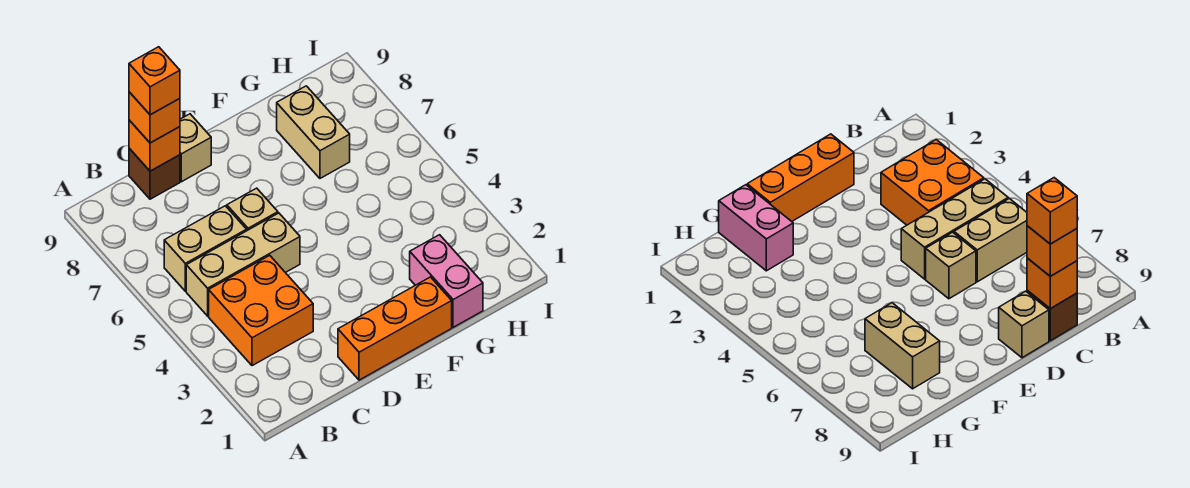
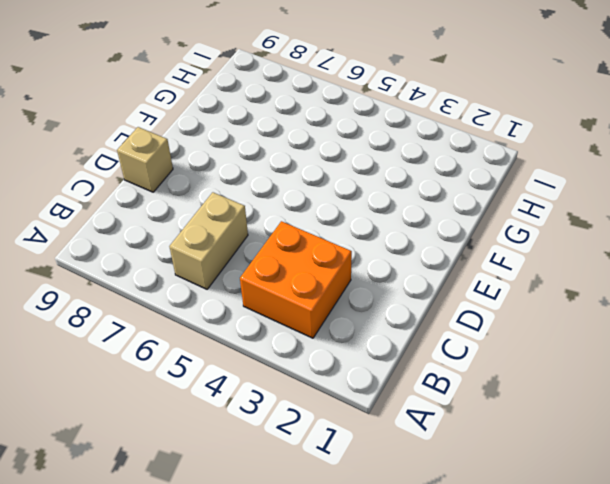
none -> tan 1x3 brick [186,213,300,316]
none -> brown 1x1 brick [129,148,180,199]
none -> orange 1x3 brick [338,277,452,380]

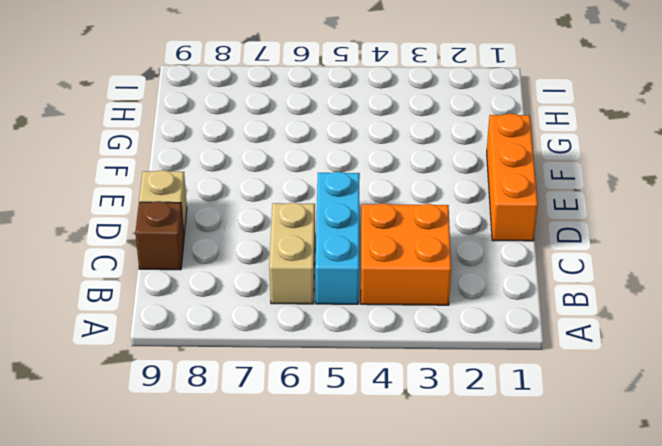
cyan 1x3 brick [315,172,360,304] -> tan 1x3 brick [186,213,300,316]
none -> tan 1x1 brick [227,188,278,231]
none -> pink 1x2 brick [410,235,483,327]
none -> tan 1x2 brick [277,86,350,178]

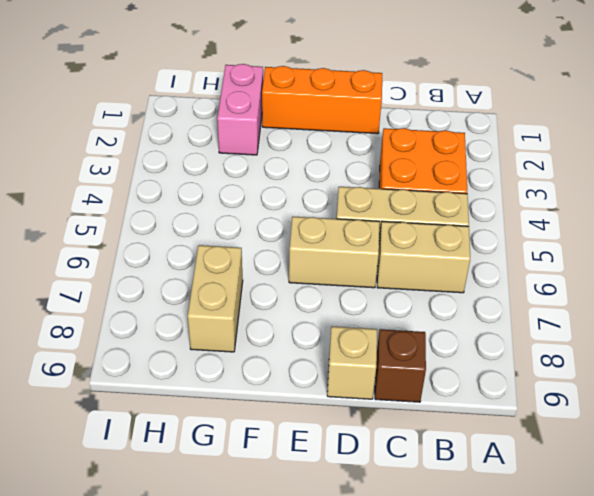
tan 1x2 brick [289,217,379,288] -> tan 1x1 brick [227,188,278,231]
none -> orange 1x1 brick [129,120,180,171]
none -> orange 1x1 brick [129,92,180,143]
none -> orange 1x1 brick [129,47,180,115]

